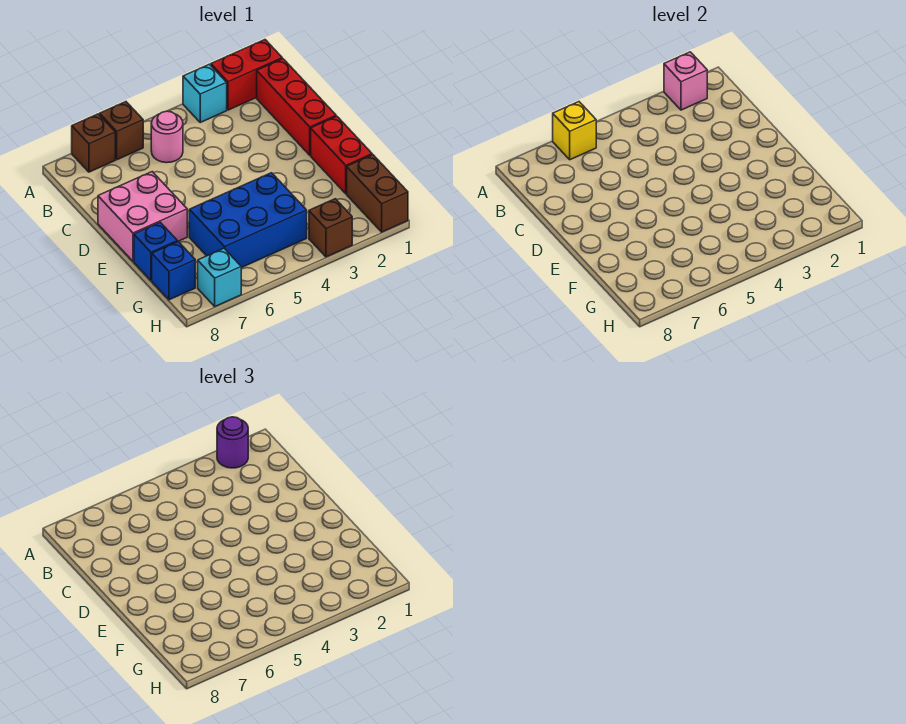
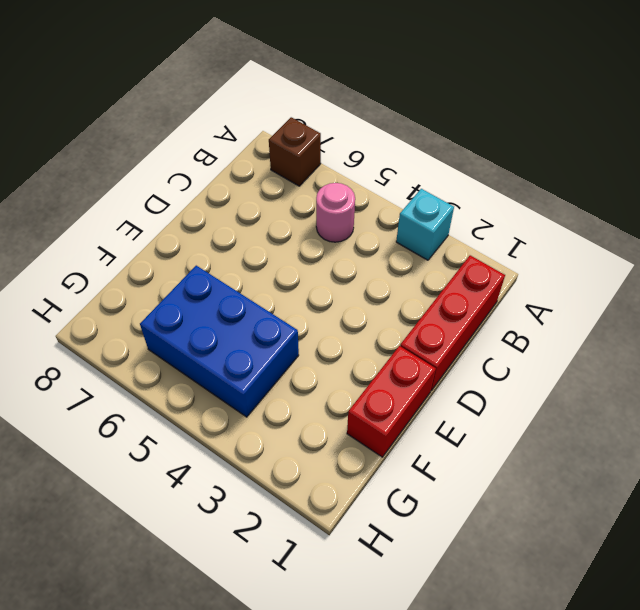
none -> red 1x2 brick [211,40,282,110]
none -> brown 1x1 brick [100,102,143,160]
none -> pink 2x2 brick [98,172,187,261]

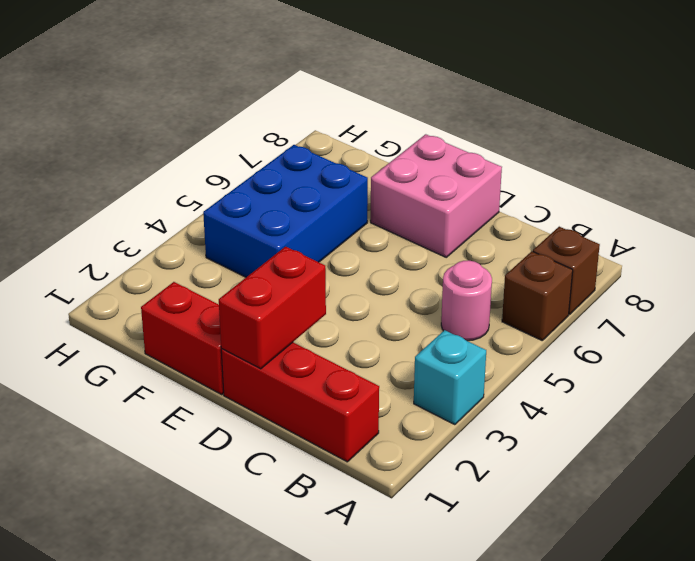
red 1x2 brick [219,247,326,369] -> red 1x2 brick moved to [211,40,282,110]
none -> blue 1x1 brick [134,222,177,281]
none -> brown 1x2 brick [347,155,408,232]
none -> blue 1x1 brick [152,242,195,300]

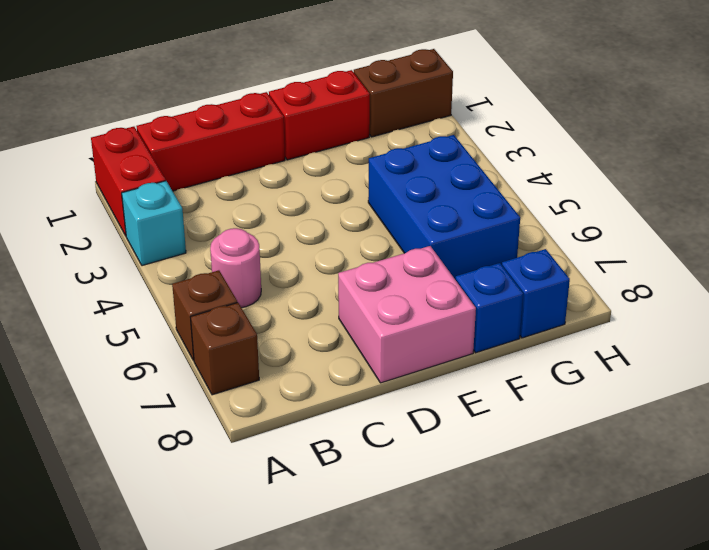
none -> brown 1x1 brick [309,199,352,257]
none -> cyan 1x1 brick [198,248,241,306]
none -> pink 1x1 brick [664,52,707,110]

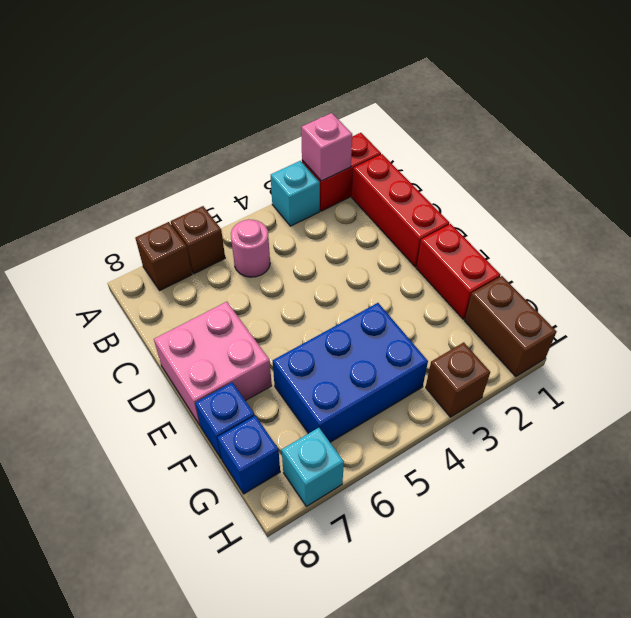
none -> yellow 1x1 brick [553,102,596,160]
none -> purple 1x1 round brick [217,417,248,468]

